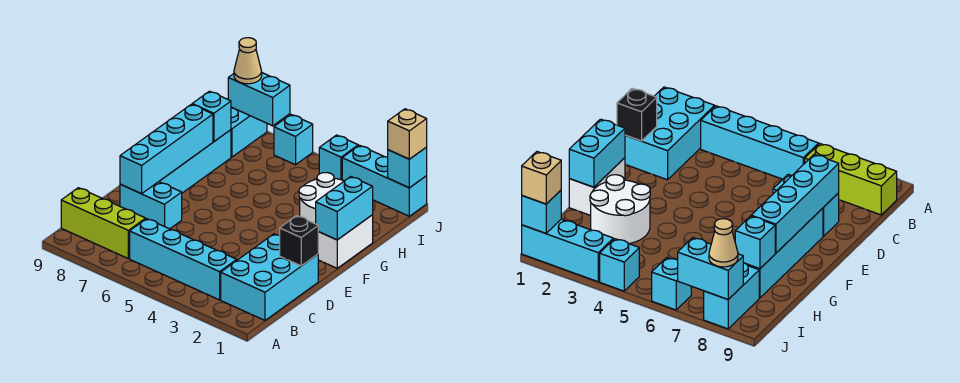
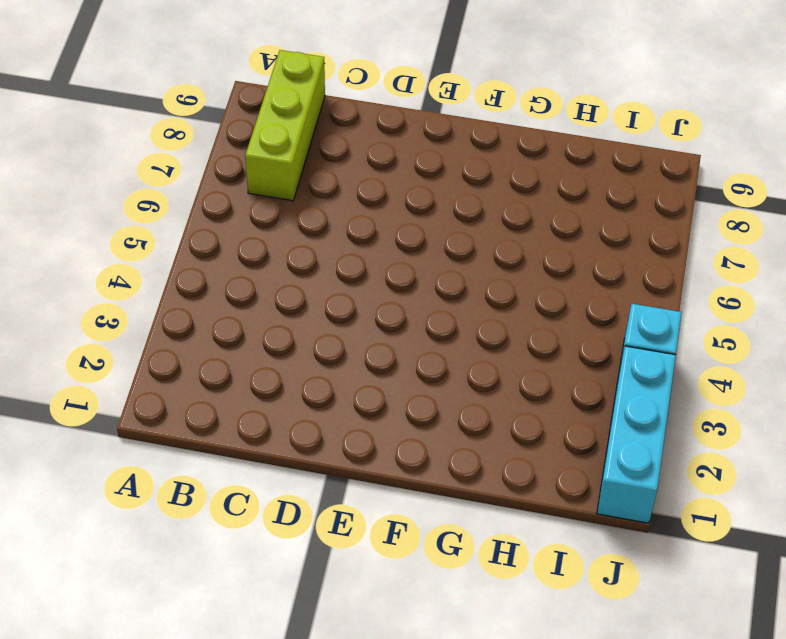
none -> cyan 2x3 brick [221,234,318,320]
none -> cyan 1x4 brick [130,219,237,300]
none -> cyan 1x2 brick [120,182,182,229]

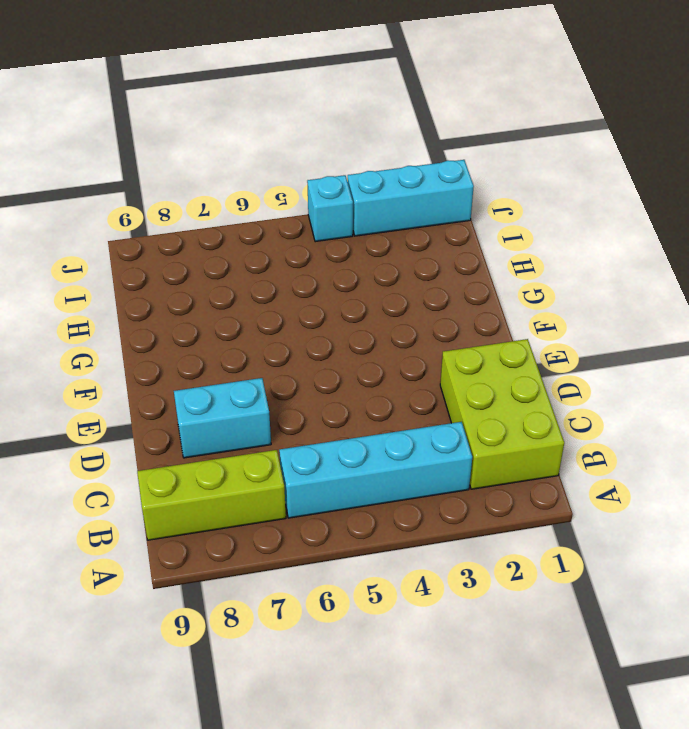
lime 2x3 brick [440,339,564,489] -> cyan 2x3 brick [221,234,318,320]
none -> cyan 1x4 brick [159,130,231,193]
none -> white 1x2 brick [318,215,373,268]
none -> white 2x2 round brick [299,172,344,224]

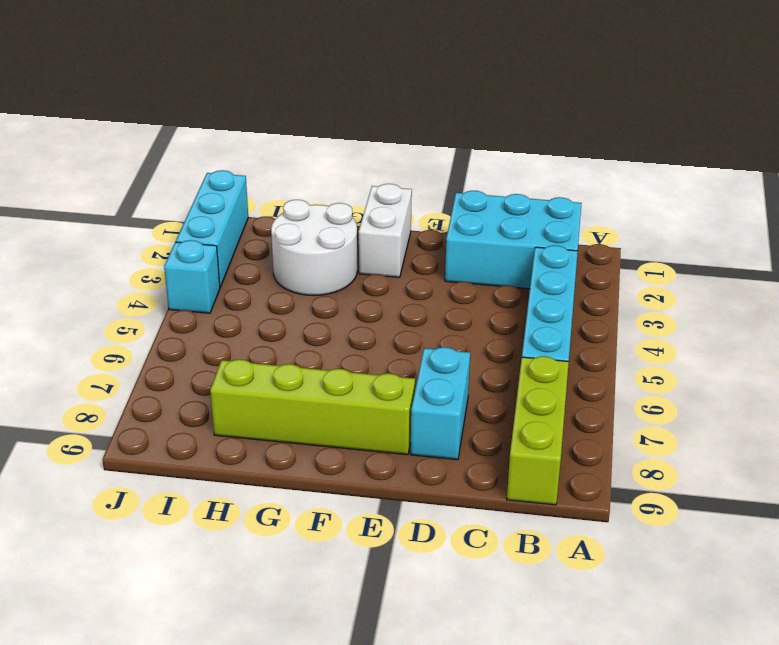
lime 1x4 brick [210,359,415,455] -> cyan 1x4 brick [159,130,231,193]
white 1x2 brick [359,184,412,277] -> white 1x2 brick turned to [318,215,373,268]
none -> cyan 1x2 brick [231,107,267,157]
none -> cyan 1x1 brick [274,115,313,165]
none -> black 1x1 brick [280,216,318,266]

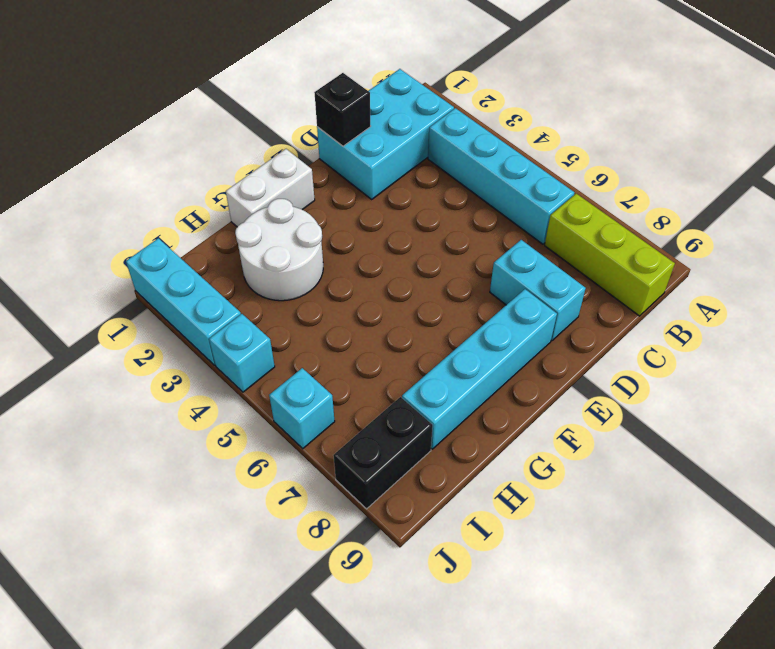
black 1x2 brick [333,397,433,509] -> cyan 1x2 brick [231,107,267,157]
none -> cyan 1x4 brick [120,104,213,194]
none -> cyan 1x2 brick [316,177,373,240]
none -> cyan 1x1 brick [192,91,231,142]

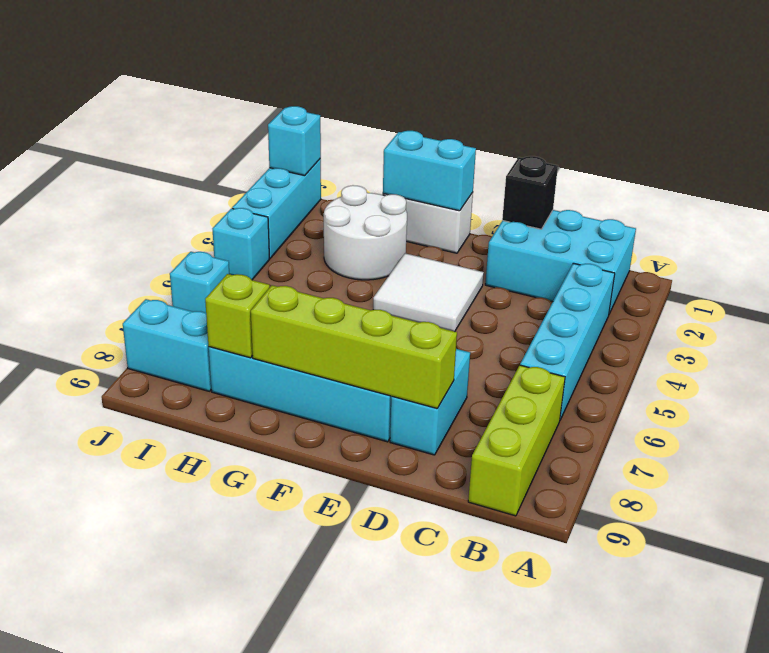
lime 1x4 brick [251,285,457,408] -> cyan 1x4 brick [120,104,213,194]
white 2x2 tile [373,253,484,331] -> none
lime 1x1 brick [205,274,270,358] -> cyan 1x1 brick [192,91,231,142]
none -> cyan 1x2 brick [228,73,290,126]
none -> tan 1x1 brick [388,109,427,159]
none -> tan 1x1 cone [234,38,262,84]

